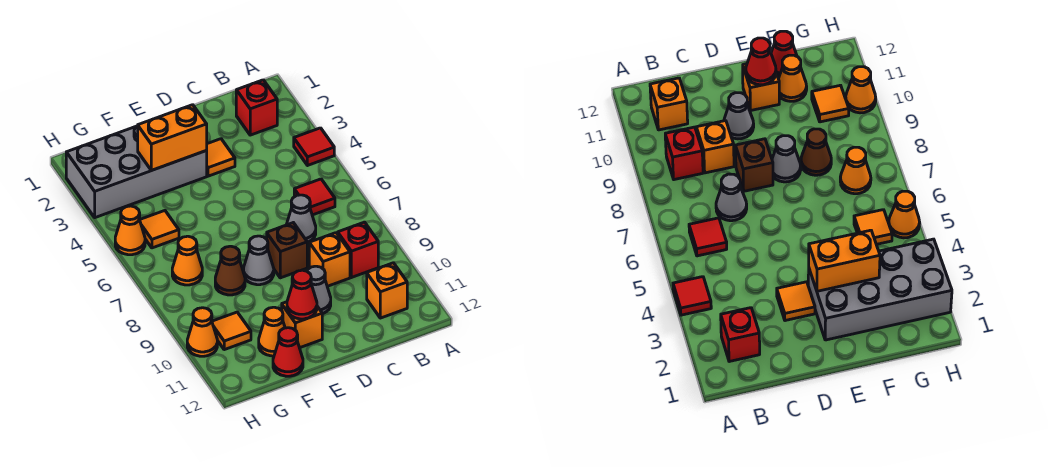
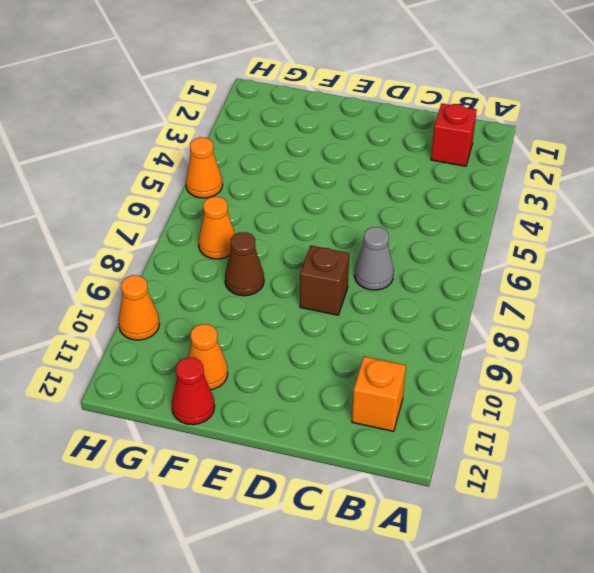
none -> red 1x1 tile [294,128,334,166]
none -> red 1x1 tile [294,179,335,215]
none -> red 1x1 brick [337,222,378,278]

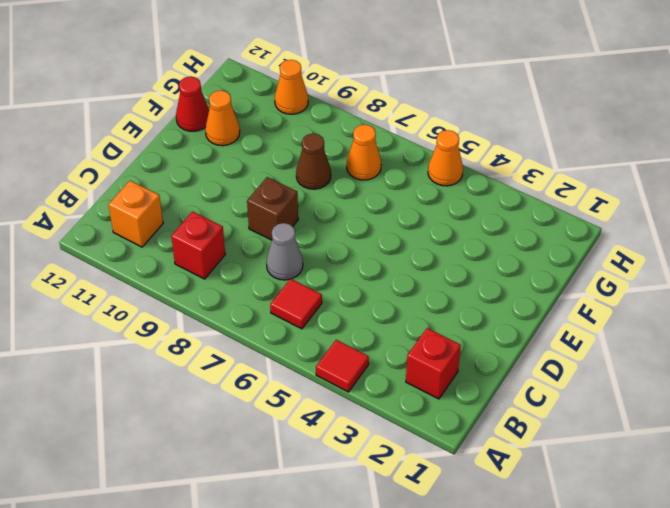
none -> orange 1x1 brick [309,233,350,286]
none -> orange 1x1 tile [206,139,235,176]
none -> grey 1x1 cone [307,266,331,314]

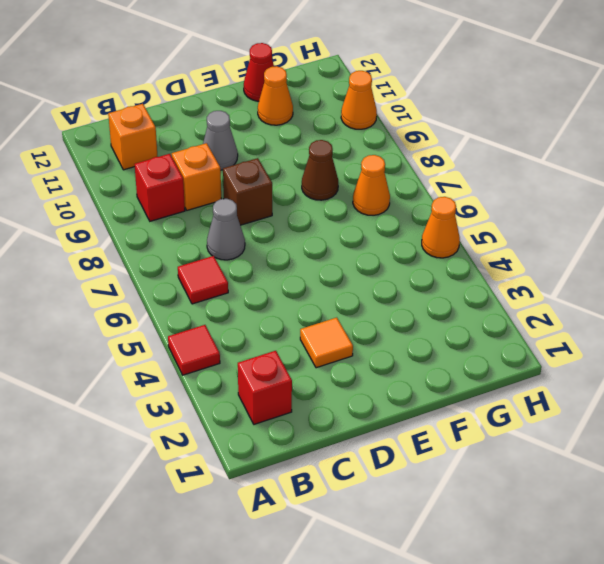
none -> grey 2x4 brick [66,126,207,218]
none -> grey 1x1 cone [244,236,274,285]
none -> orange 1x1 brick [282,302,322,348]

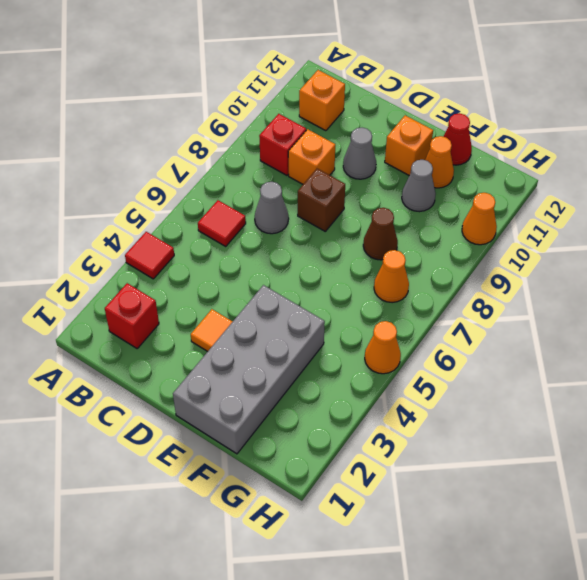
grey 2x4 brick [173,285,325,454] -> grey 2x4 brick turned to [66,126,207,218]
grey 1x1 cone [402,160,436,212] -> grey 1x1 cone moved to [244,236,274,285]
none -> orange 1x1 tile [140,211,179,248]
none -> orange 1x1 tile [212,312,251,350]
none -> orange 1x2 brick [138,105,207,170]

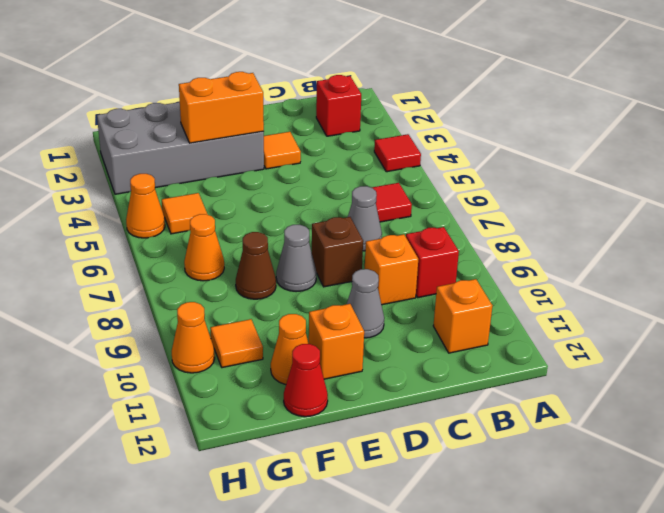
none -> red 1x1 cone [287,270,317,319]

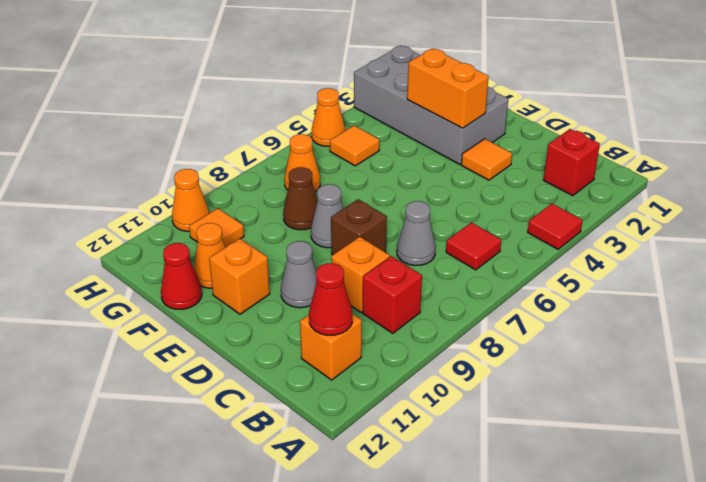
red 1x1 cone [309,263,352,335] -> red 1x1 cone moved to [287,270,317,319]

